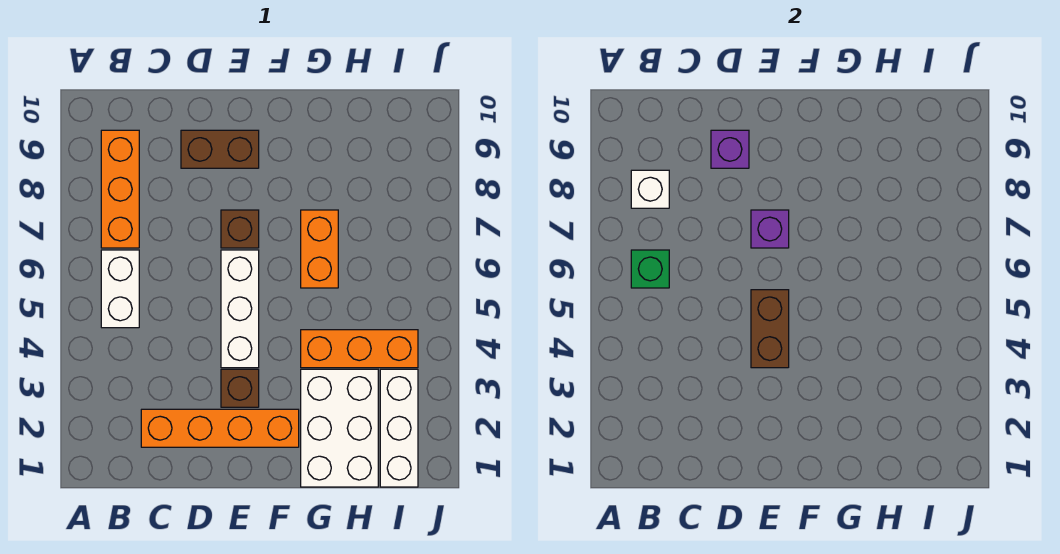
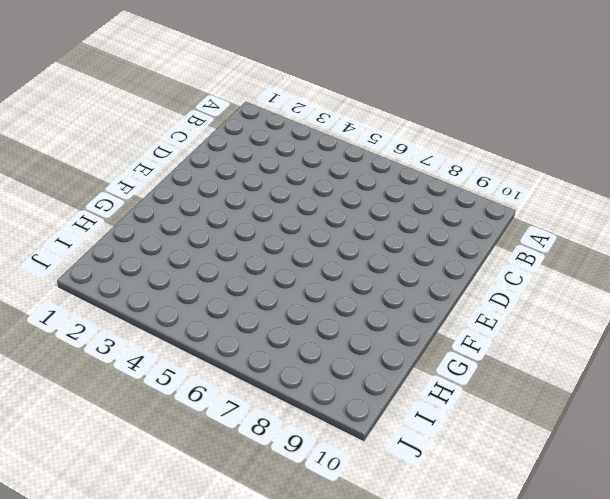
none -> white 1x2 brick [101,250,139,328]
none -> orange 1x3 brick [101,130,139,248]
none -> orange 1x4 brick [141,409,299,447]

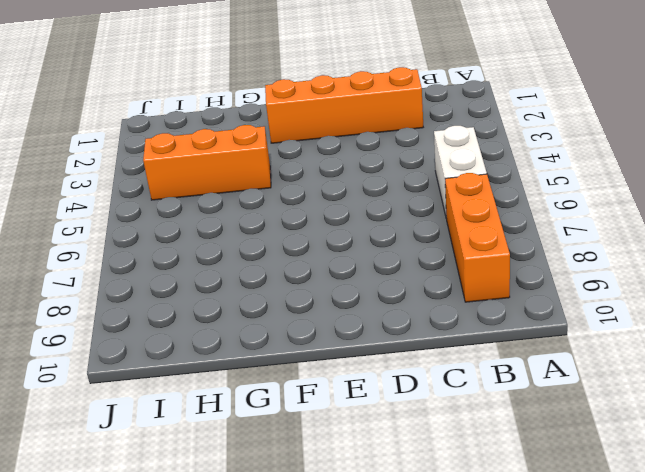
none -> brown 1x2 brick [181,130,259,168]
none -> brown 1x1 brick [221,369,259,407]
none -> white 1x3 brick [221,250,259,368]

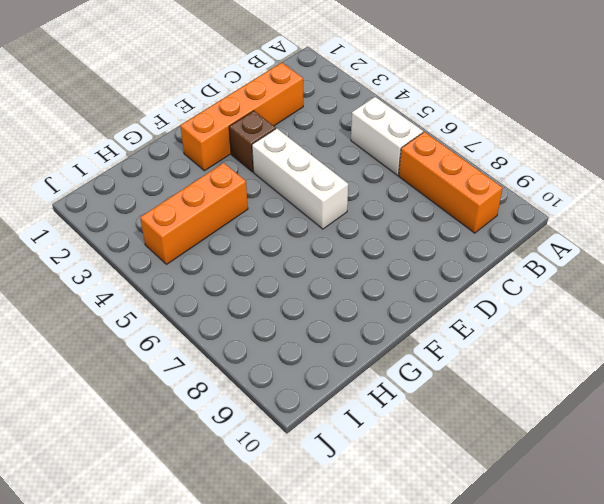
none -> brown 1x2 brick [181,130,259,168]
none -> brown 1x1 brick [221,210,259,248]
none -> white 2x3 brick [301,369,378,487]

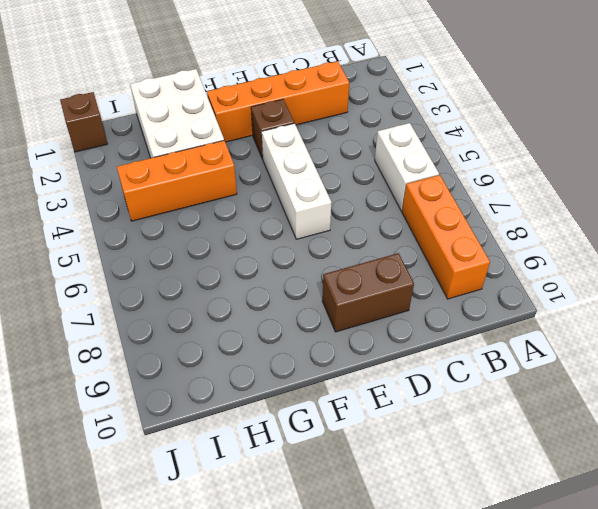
brown 1x1 brick [60,92,108,152] -> brown 1x1 brick moved to [221,210,259,248]
none -> orange 1x2 brick [301,210,338,288]
none -> white 1x3 brick [380,369,418,487]
none -> green 1x1 brick [631,250,669,288]

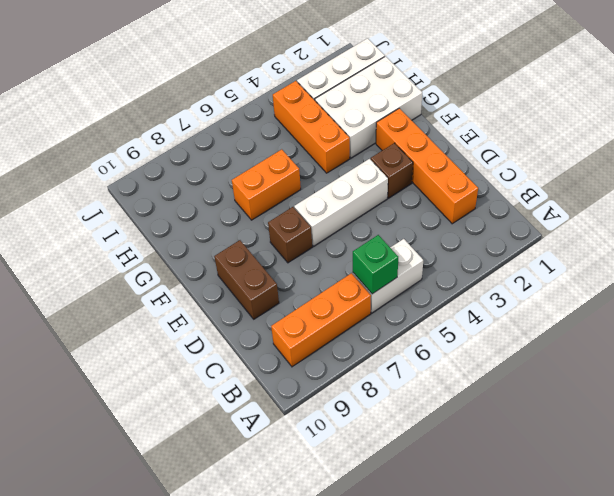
none -> white 1x1 brick [631,170,669,208]
none -> purple 1x1 brick [711,130,749,168]
none -> brown 1x2 brick [751,290,789,368]

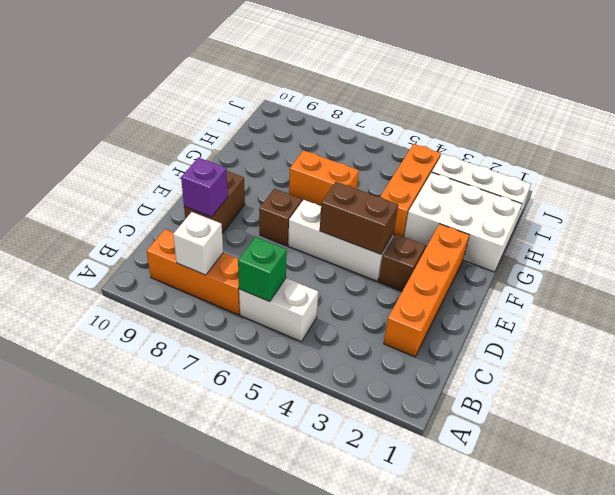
none -> purple 1x1 brick [751,210,789,248]

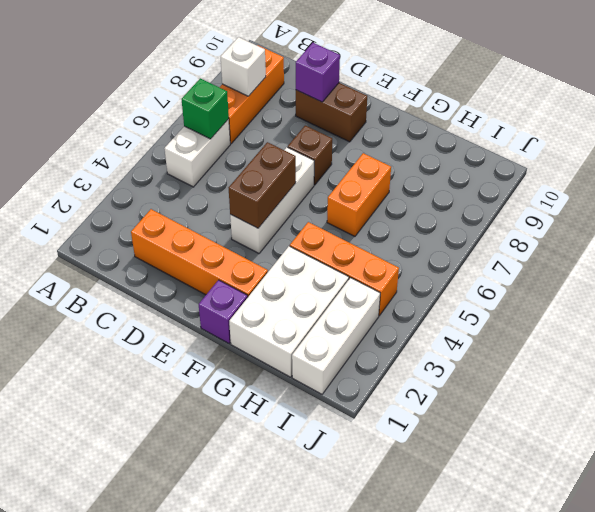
purple 1x1 brick [199,280,248,344] -> purple 1x1 brick moved to [751,210,789,248]
none -> brown 1x1 brick [221,369,259,407]

